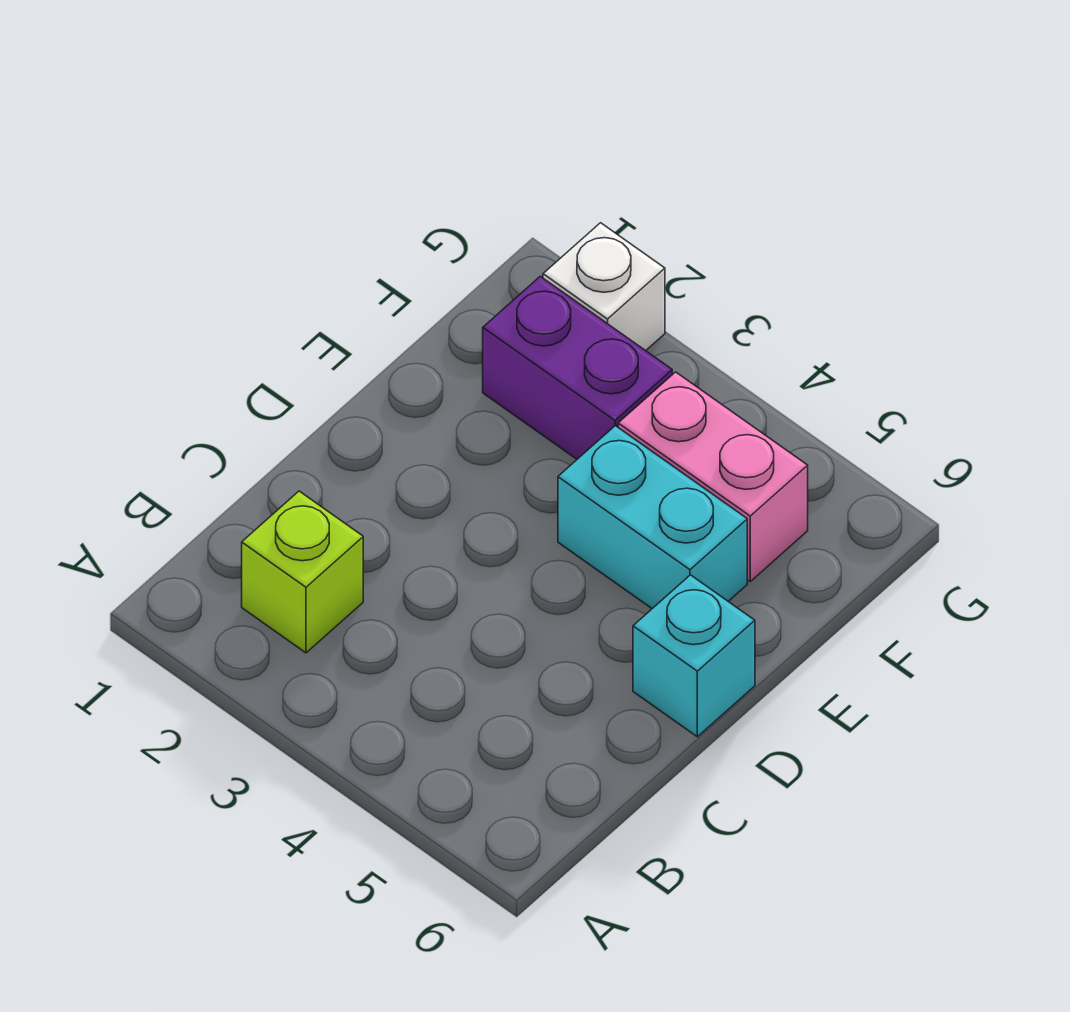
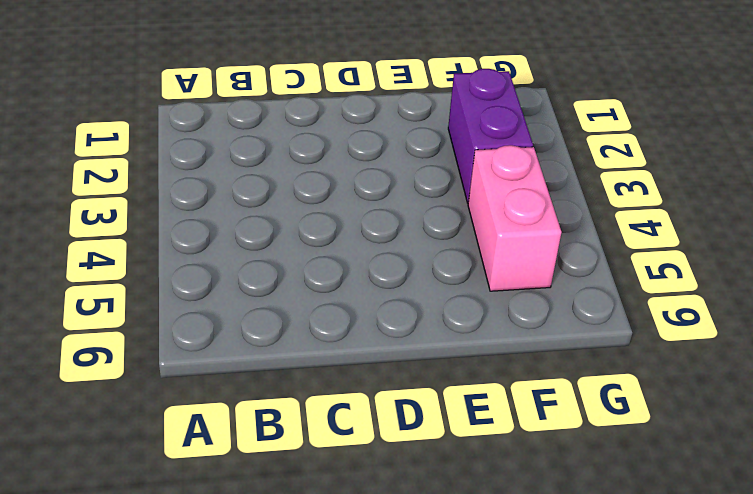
none -> lime 1x1 brick [242,491,363,653]
none -> cyan 1x1 brick [633,575,755,737]

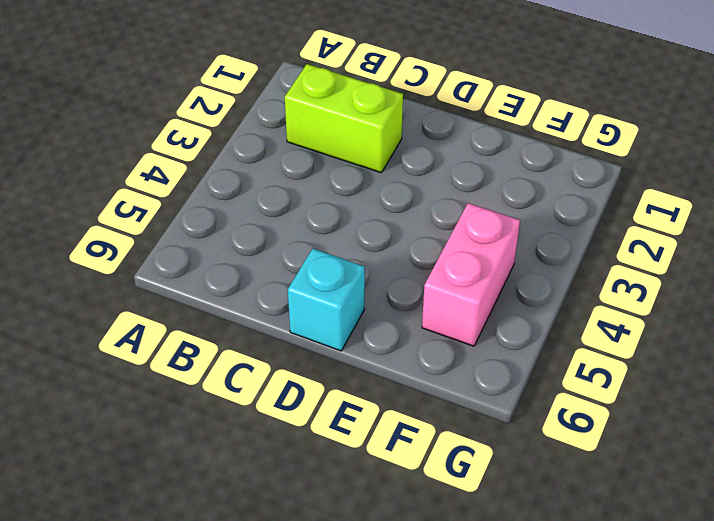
lime 1x2 brick [285,64,403,173] -> lime 1x1 brick [242,491,363,653]
none -> cyan 1x2 brick [558,426,747,609]
none -> purple 1x2 brick [483,276,672,459]

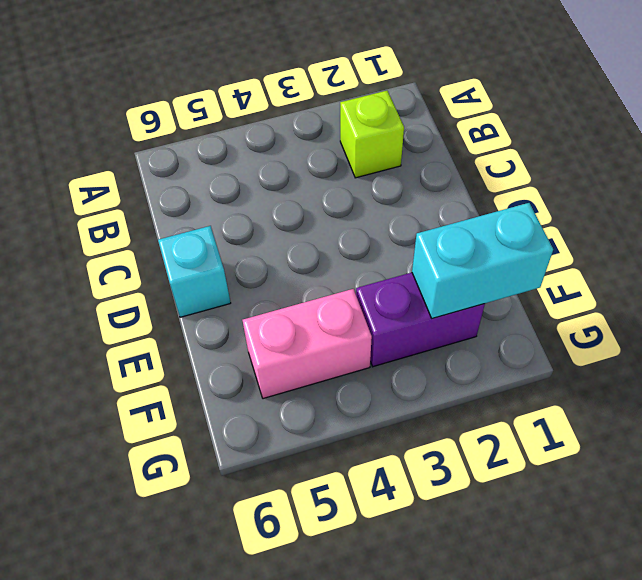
cyan 1x2 brick [412,203,553,318] -> cyan 1x2 brick moved to [558,426,747,609]
none -> white 1x1 brick [543,223,665,351]

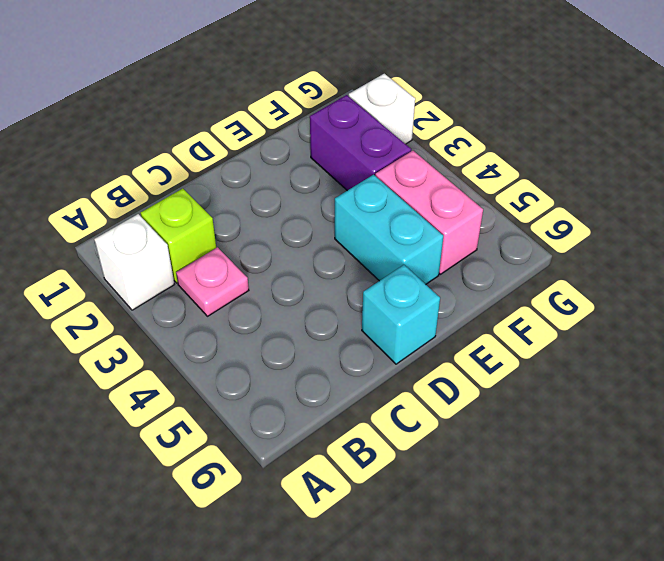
white 1x1 brick [94,214,175,310] -> none
pink 1x1 plate [176,247,249,316] -> none

